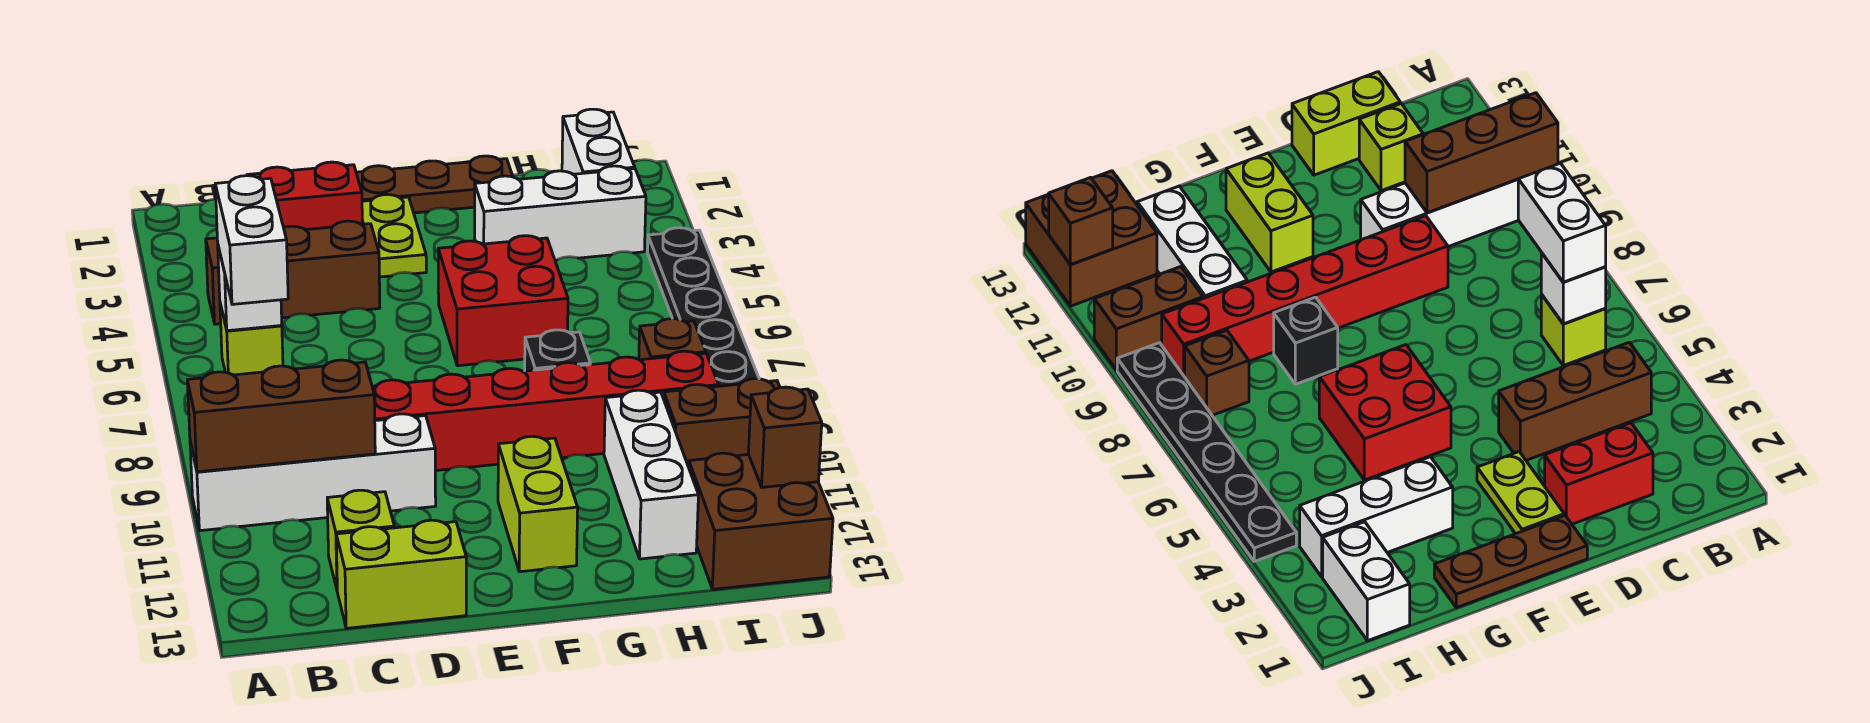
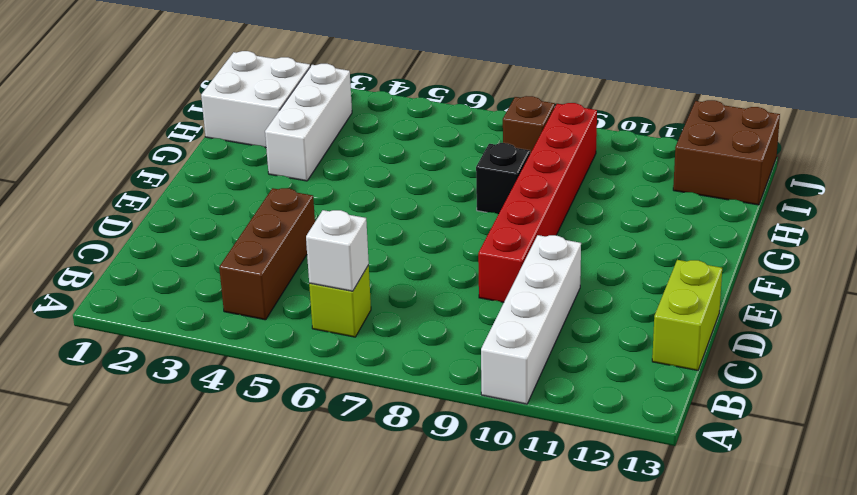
white 2x2 brick [201,51,310,148] -> white 1x2 brick [562,109,635,174]
none -> red 1x2 brick [247,162,362,230]
none -> lime 1x1 brick [327,490,394,589]
none -> brown 1x3 plate [356,156,513,213]

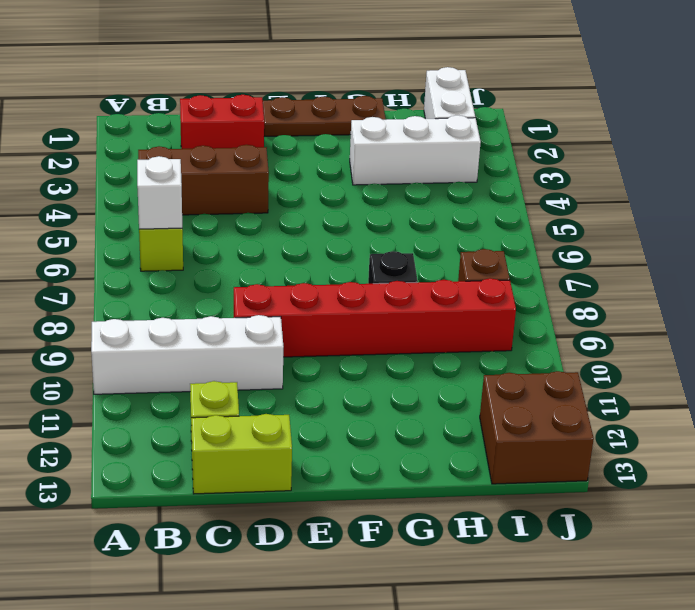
none -> lime 1x2 plate [362,194,426,277]
none -> red 2x2 brick [438,236,568,366]
none -> lime 1x2 brick [498,436,578,572]

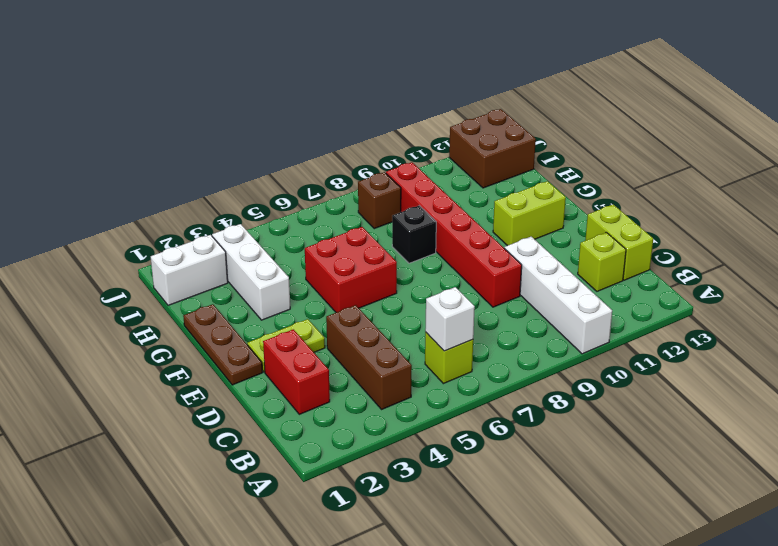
none -> white 1x3 brick [604,390,698,559]
none -> brown 1x2 brick [664,379,780,467]
none -> black 1x6 plate [648,228,759,386]

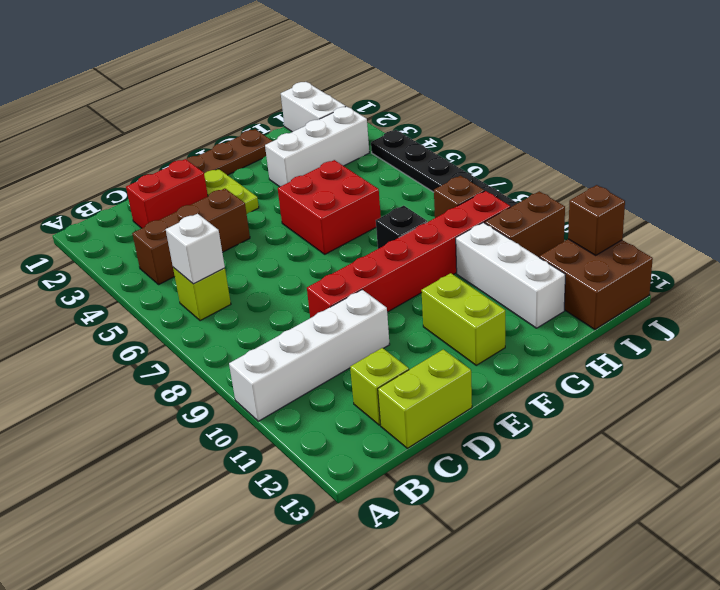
none -> brown 1x3 brick [187,360,375,472]
none -> white 1x2 brick [215,176,288,304]

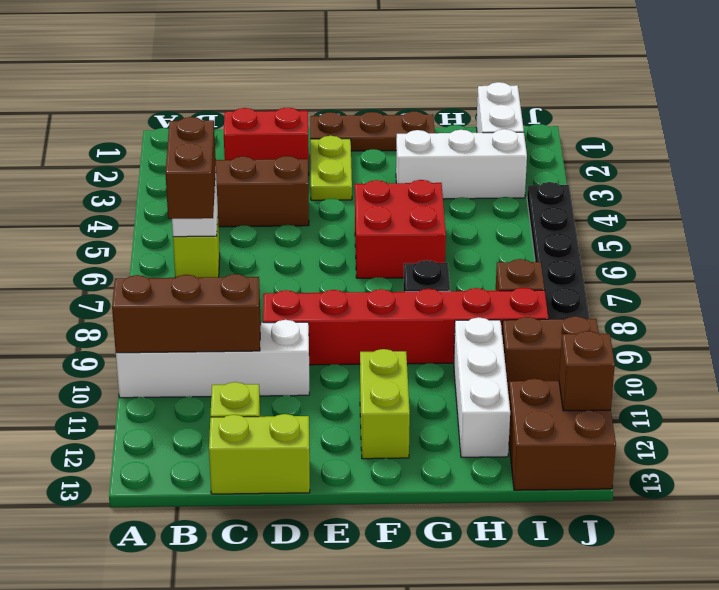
brown 1x2 brick [165,117,216,219] -> white 1x2 brick [215,176,288,304]

